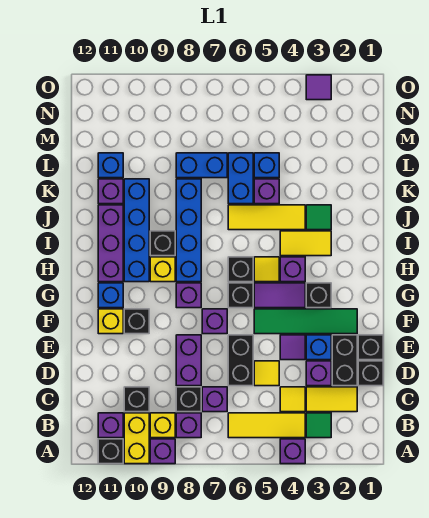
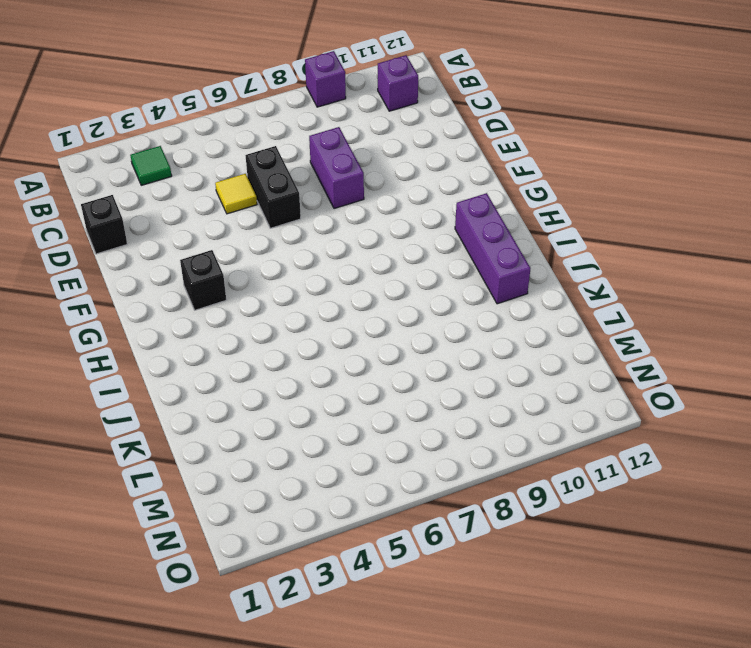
none -> purple 1x1 brick [280,439,305,464]
none -> yellow 1x2 brick [124,413,149,464]
none -> black 1x1 brick [98,439,123,464]
none -> yellow 1x3 tile [228,413,305,438]

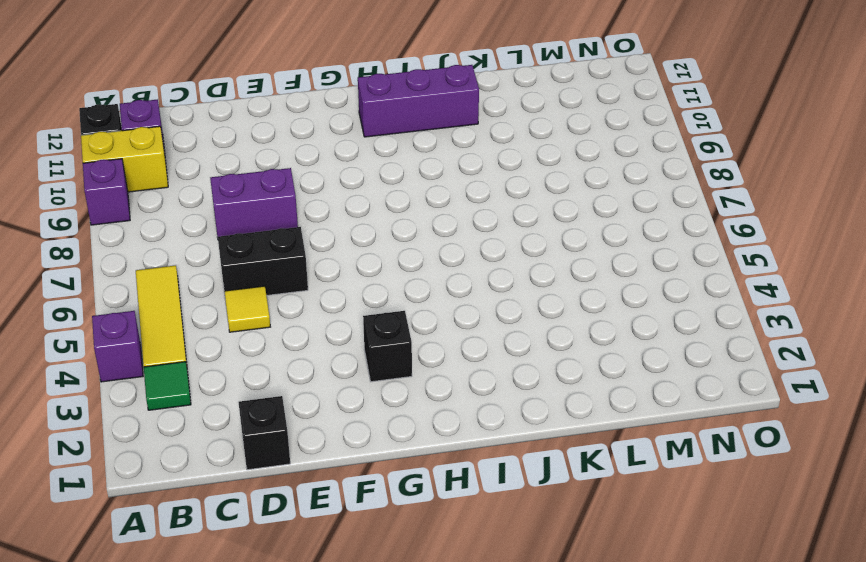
none -> purple 1x1 brick [176,413,201,438]
none -> yellow 1x1 brick [150,413,175,438]
none -> yellow 1x2 tile [306,387,357,412]
none -> yellow 1x1 tile [280,387,305,412]

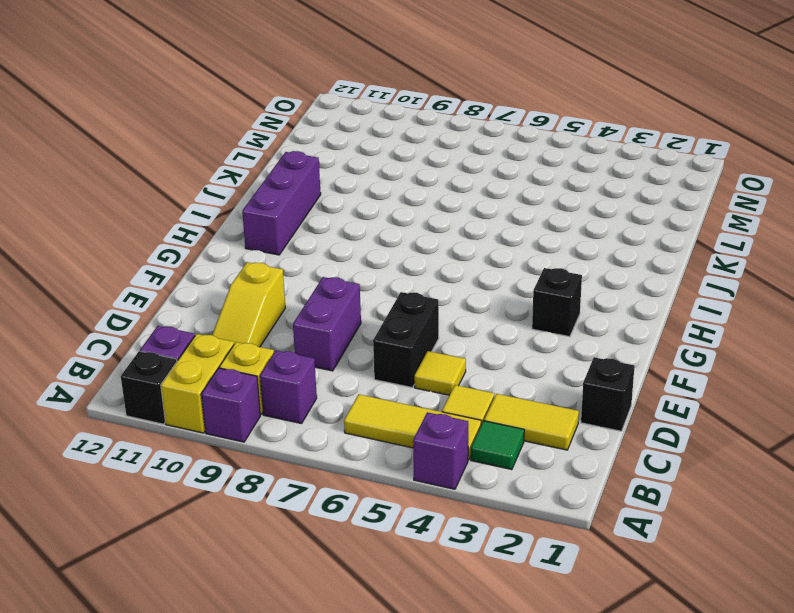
yellow 1x3 slope [212,262,285,347] -> black 1x1 brick [124,387,149,412]
none -> purple 1x1 brick [202,387,227,412]
none -> black 1x1 brick [176,387,201,412]
none -> black 1x2 brick [332,335,357,386]
none -> purple 1x1 brick [306,361,331,386]

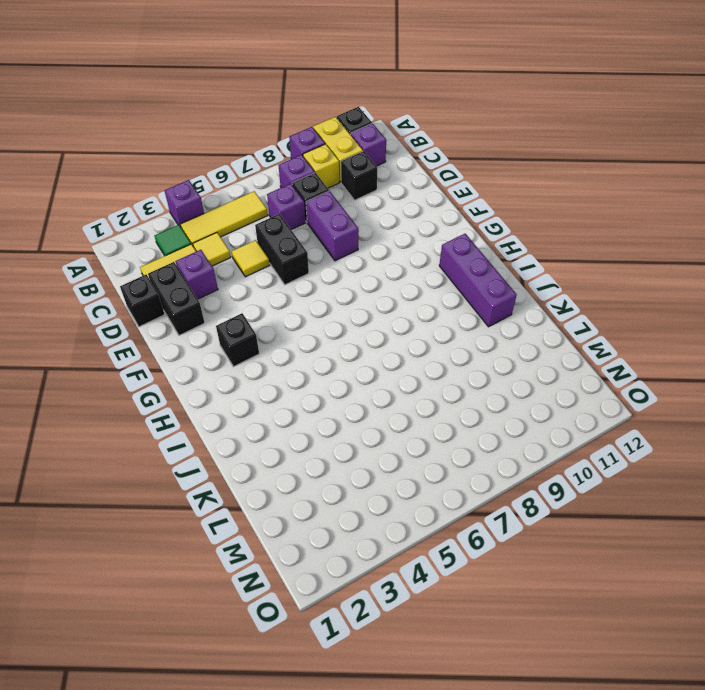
none -> black 1x1 brick [358,335,383,360]
none -> blue 1x1 brick [306,335,331,360]
none -> purple 1x1 tile [280,335,305,360]
none -> green 1x4 tile [254,309,357,334]

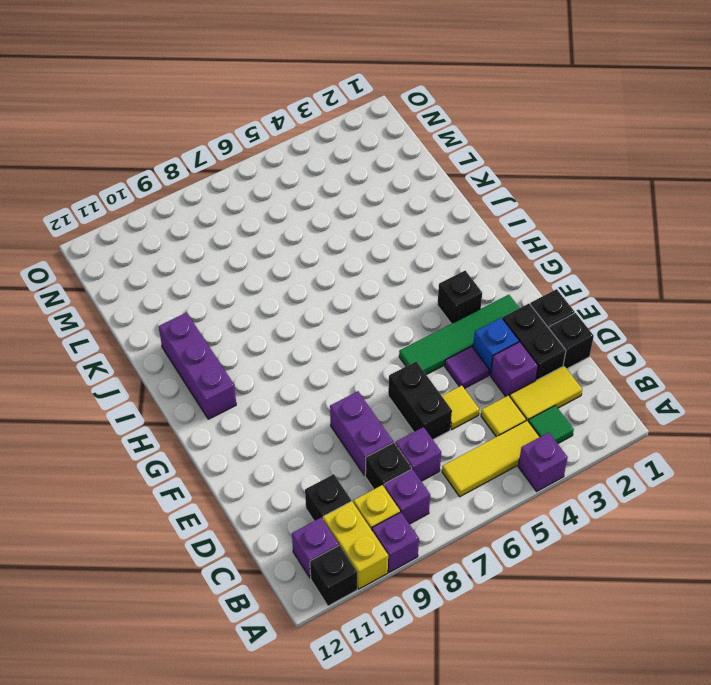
none -> purple 1x1 brick [202,309,227,334]
none -> black 1x1 brick [124,309,149,334]
none -> yellow 1x1 brick [98,309,123,334]
none -> purple 1x2 tile [254,283,305,308]

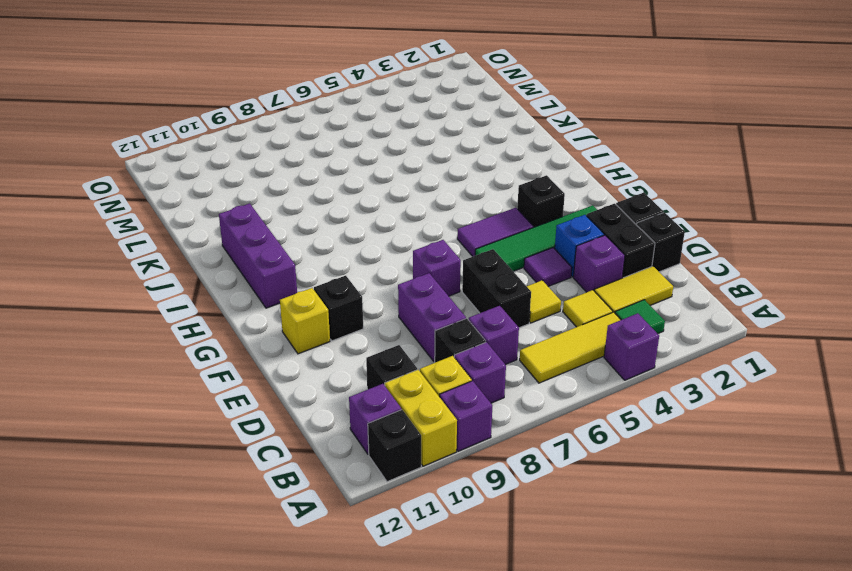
none -> black 1x1 brick [228,283,253,308]
none -> purple 1x1 brick [176,283,201,308]
none -> blue 1x1 brick [98,283,123,308]
none -> purple 1x1 brick [280,257,305,282]

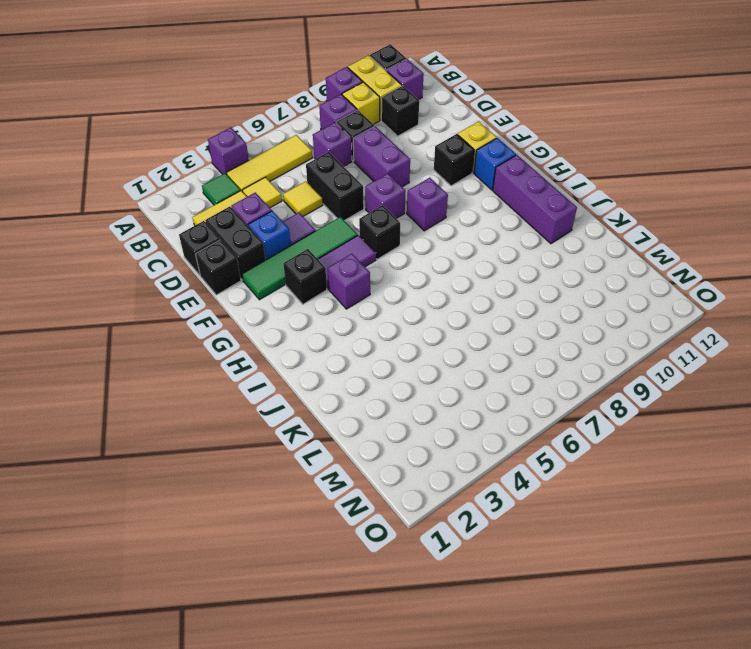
none -> yellow 1x1 tile [254,257,279,282]
none -> black 1x1 brick [228,257,253,282]
none -> blue 1x4 brick [176,179,201,282]
none -> yellow 1x1 brick [150,257,175,282]

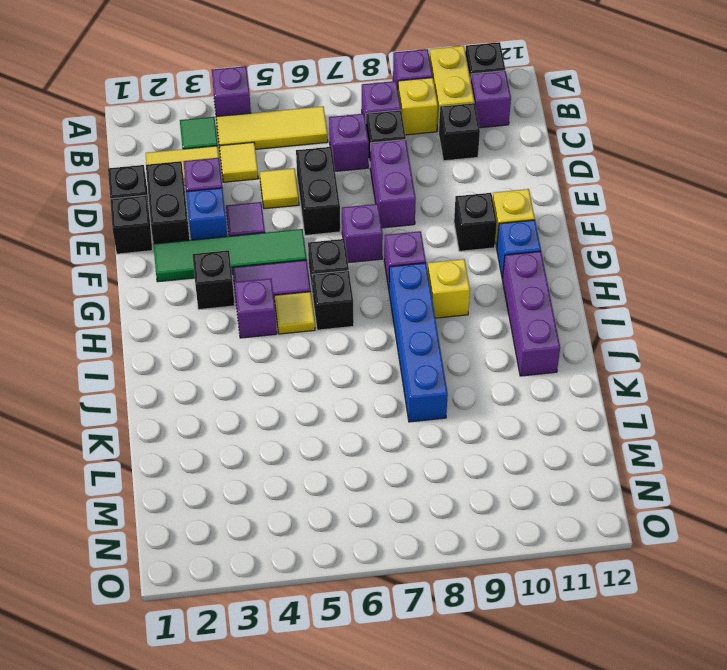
none -> blue 1x4 brick [124,179,149,282]
none -> yellow 1x2 tile [280,231,331,256]
none -> black 1x1 brick [150,231,175,256]
none -> green 1x1 tile [306,205,331,230]

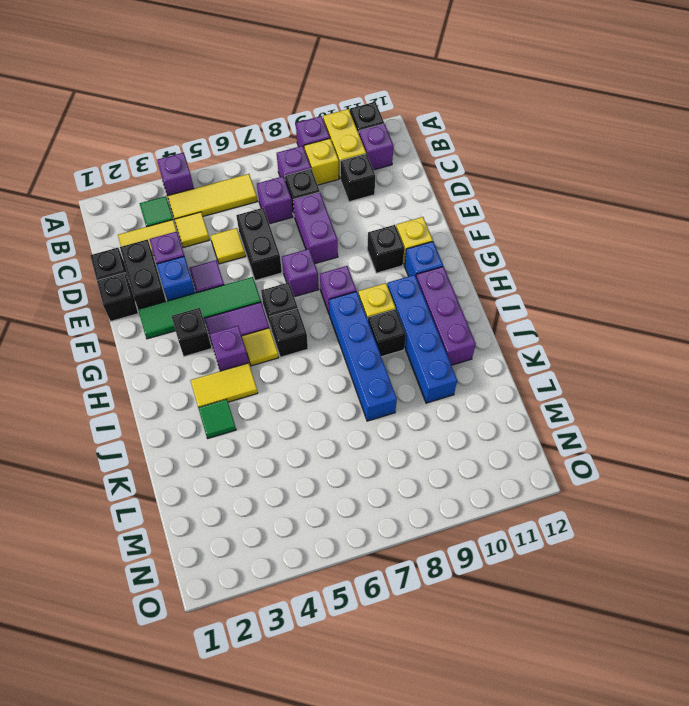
none -> yellow 1x3 tile [228,205,305,230]
none -> purple 1x1 brick [254,179,279,204]
none -> blue 1x2 brick [228,153,253,204]
none -> purple 1x1 brick [98,179,123,204]

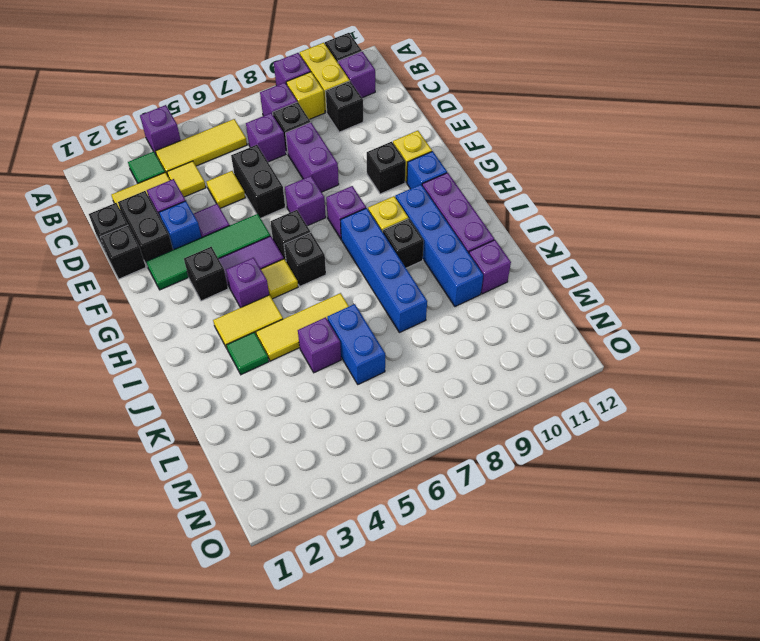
none -> blue 1x1 brick [254,153,279,178]
none -> blue 1x2 brick [176,153,227,178]
none -> blue 1x1 brick [98,153,123,178]
none -> purple 1x1 tile [306,75,331,100]

